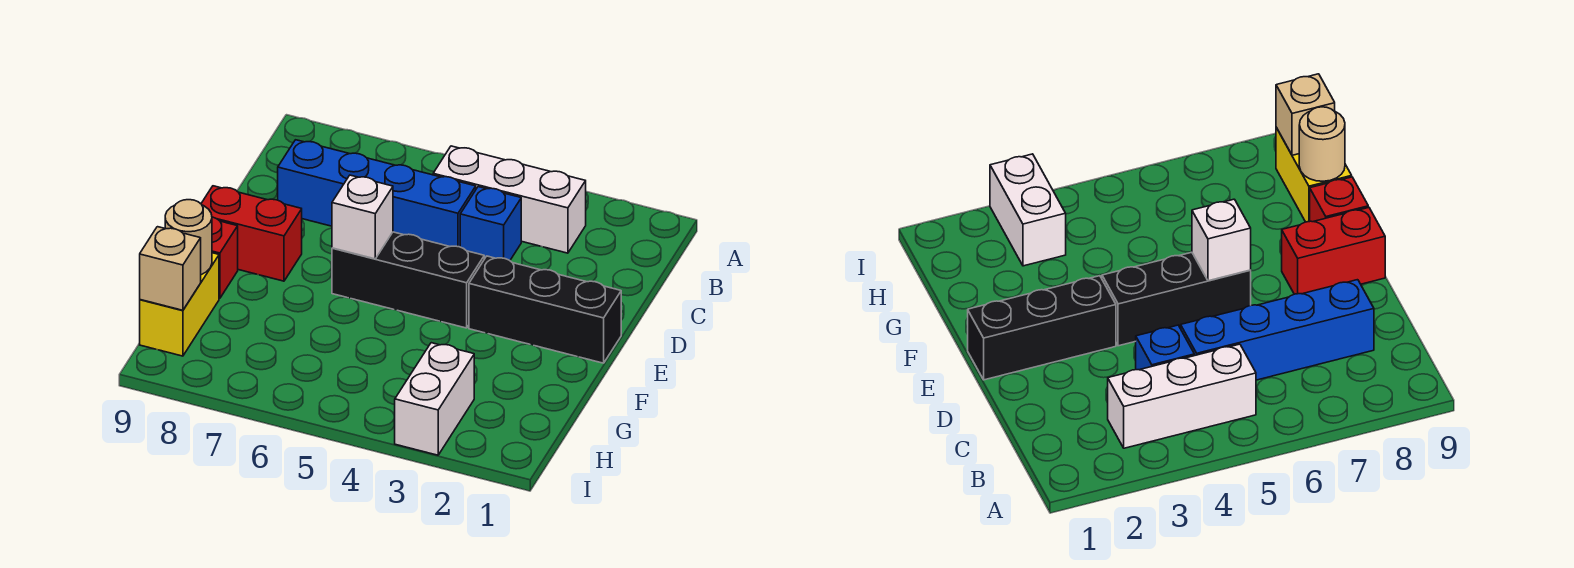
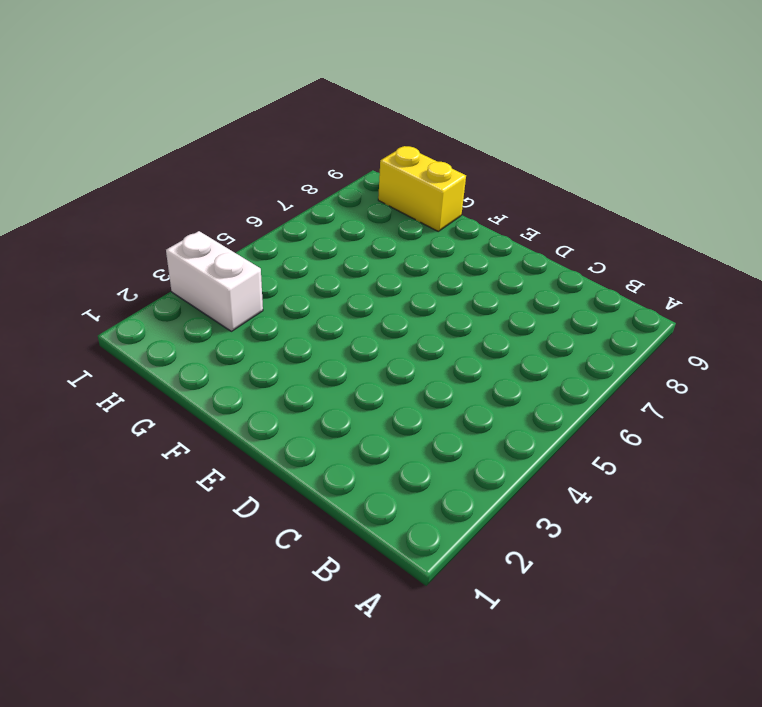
none -> white 1x3 brick [433,146,586,253]
none -> blue 1x1 brick [460,187,521,260]
none -> blue 1x4 brick [278,140,476,247]

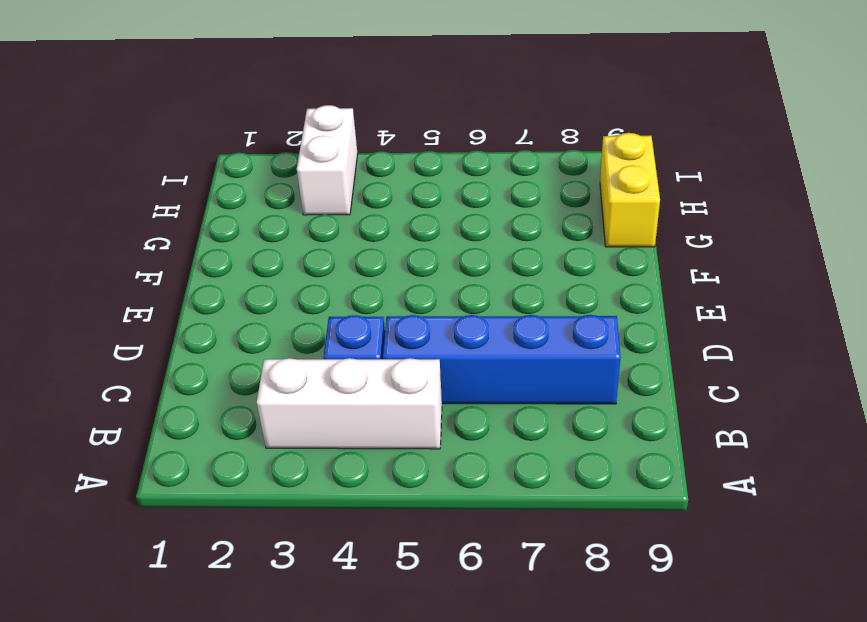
none -> black 1x3 brick [469,256,621,363]
none -> black 1x3 brick [332,232,484,328]
none -> red 1x2 brick [201,186,302,281]

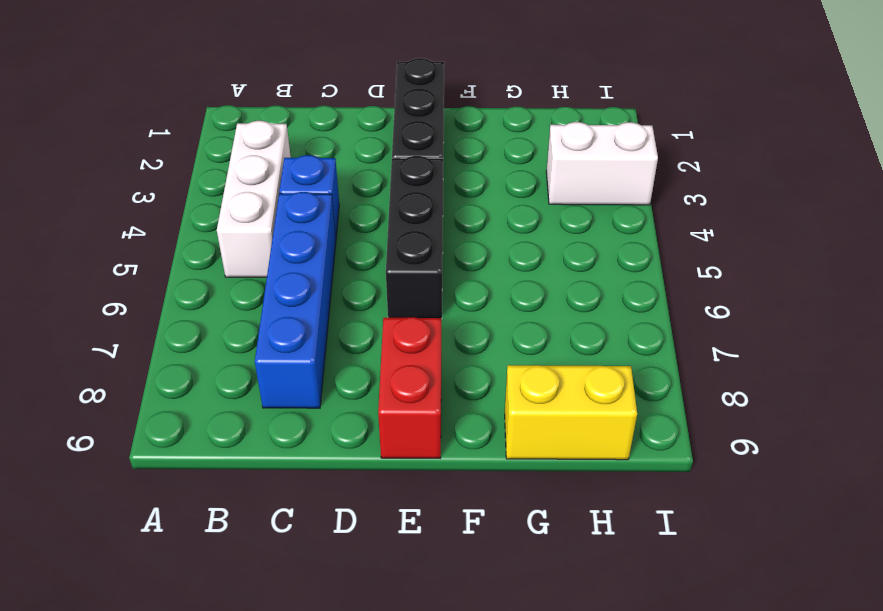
none -> red 1x1 brick [212,217,238,298]
none -> white 1x1 brick [332,175,393,259]
none -> tan 1x1 round brick [165,200,212,275]

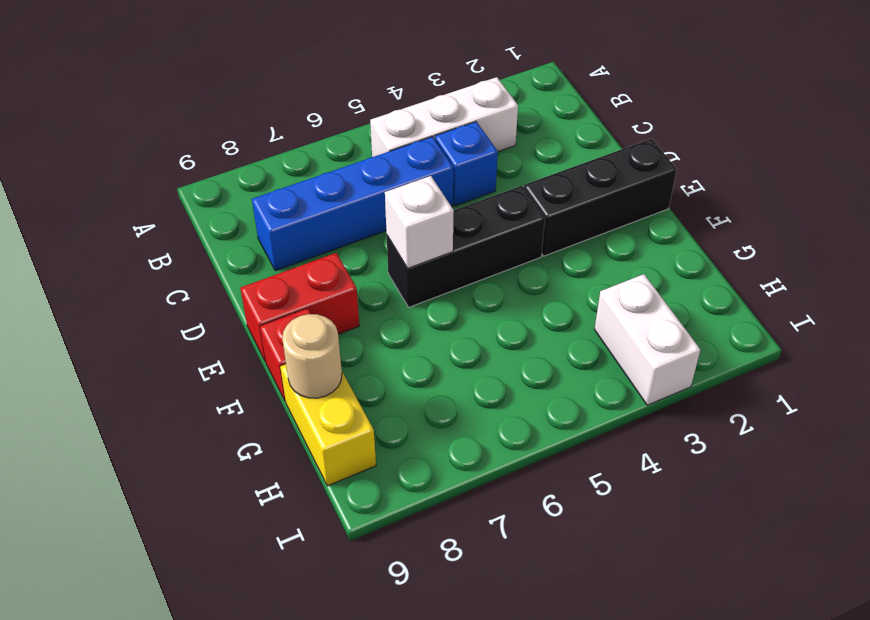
none -> tan 1x1 brick [140,227,201,310]

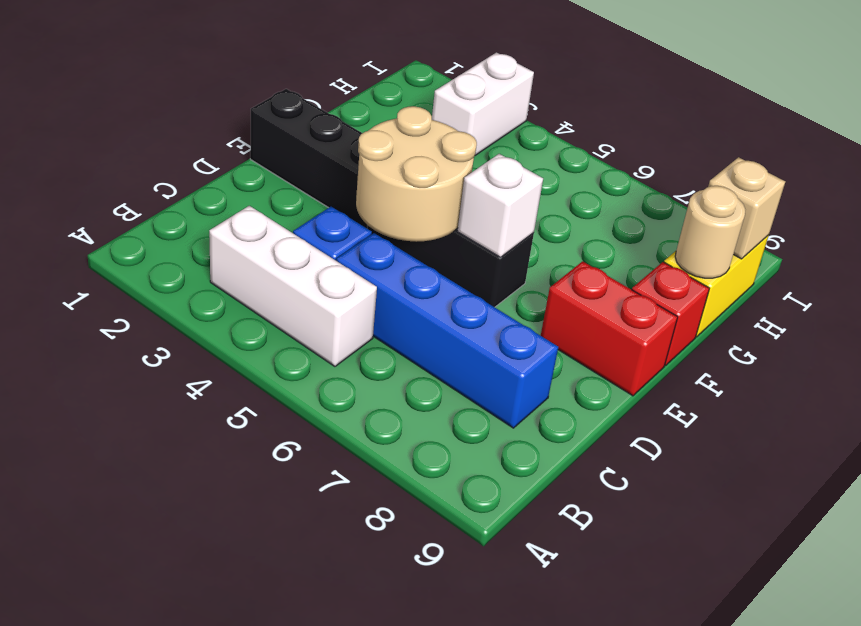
tan 2x2 round brick [356,106,477,242] -> none

